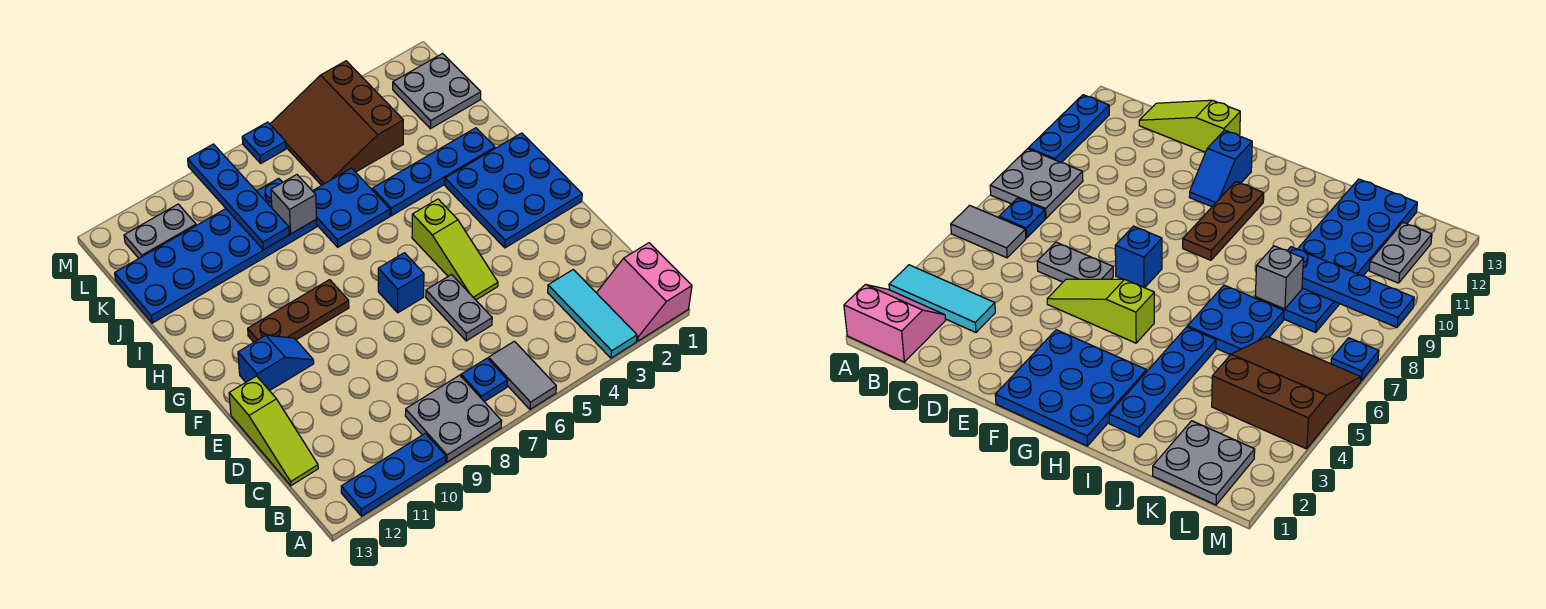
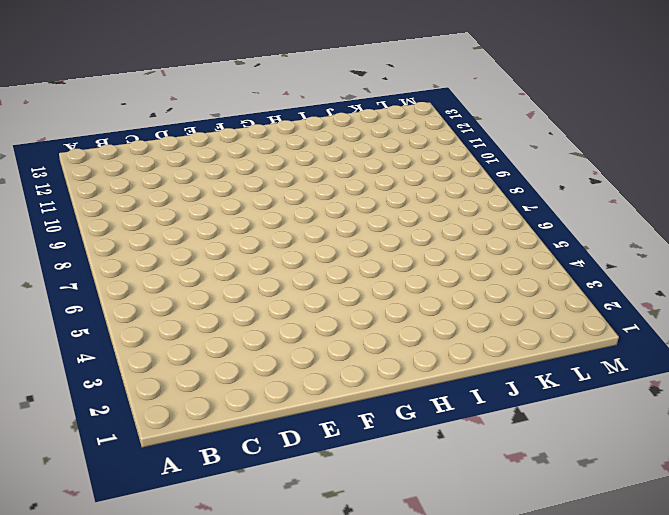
none -> pink 2x2 slope [597,243,692,341]
none -> cyan 1x3 tile [548,270,637,358]
none -> grey 1x2 tile [488,341,556,409]

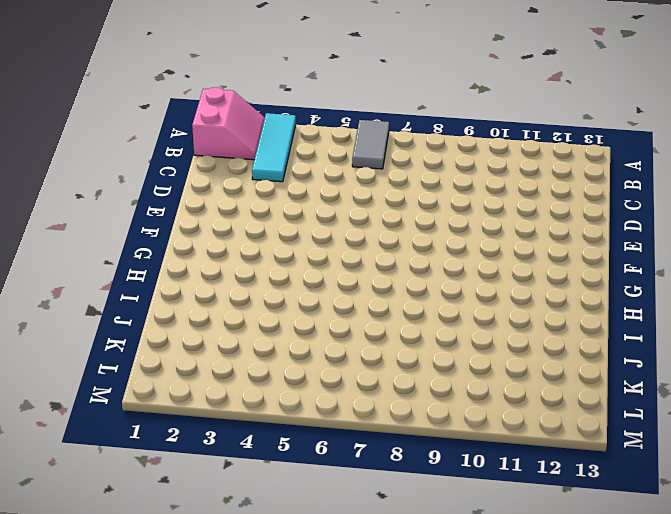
none -> grey 2x2 plate [405,375,502,462]
none -> blue 1x3 plate [341,433,446,516]
none -> blue 1x1 plate [461,358,508,402]

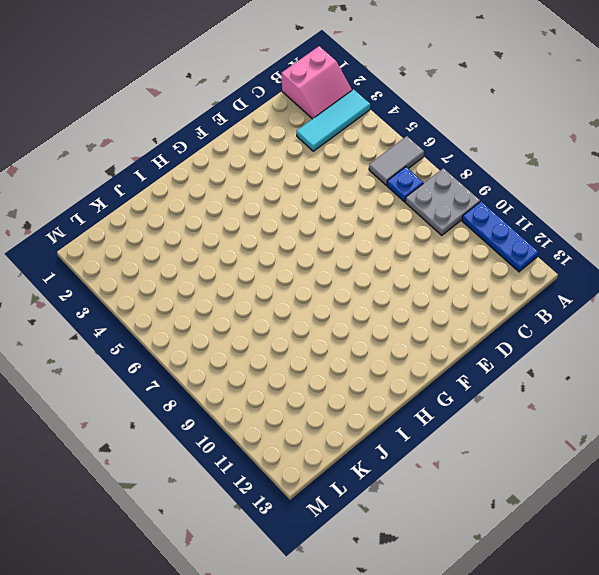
none -> lime 1x3 slope [229,376,318,485]
none -> grey 1x2 plate [426,275,492,341]
none -> lime 1x3 slope [412,199,498,300]

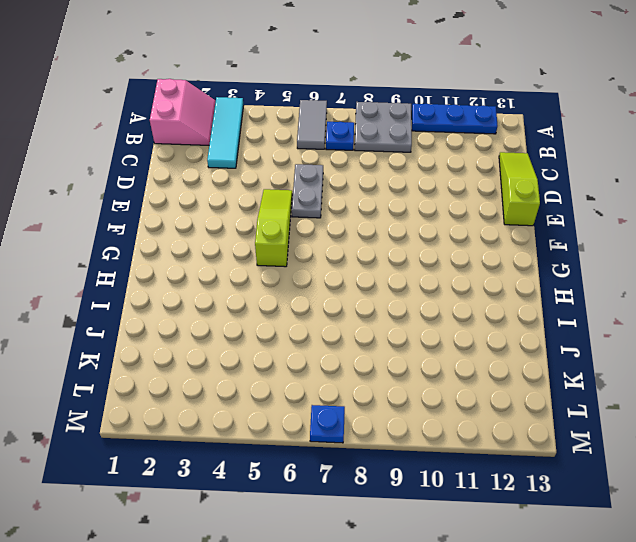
none -> blue 3x3 plate [445,133,582,248]
none -> blue 1x1 brick [378,253,424,313]
none -> blue 1x2 slope [238,335,314,391]

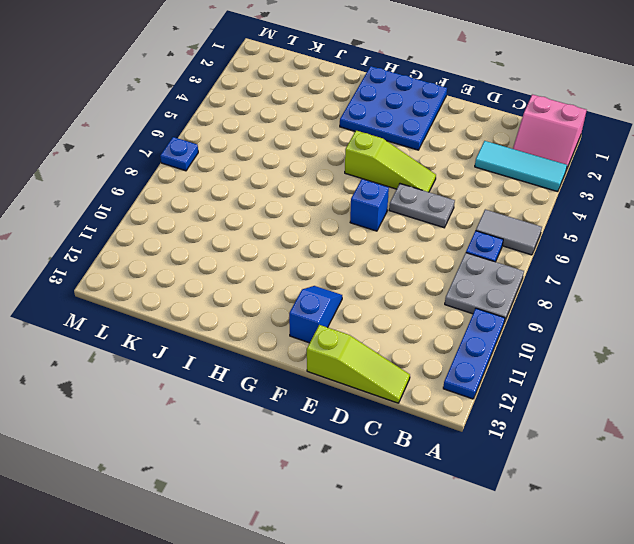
none -> brown 1x3 plate [248,280,349,342]
none -> blue 1x4 plate [372,128,495,216]
none -> blue 2x2 plate [313,168,390,247]

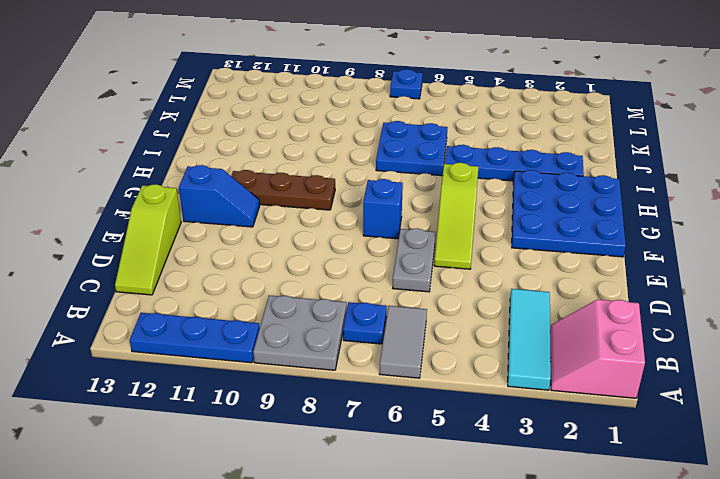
none -> blue 2x6 plate [115,178,317,323]
none -> grey 2x2 plate [393,54,481,129]
none -> brown 3x3 slope [270,61,403,185]

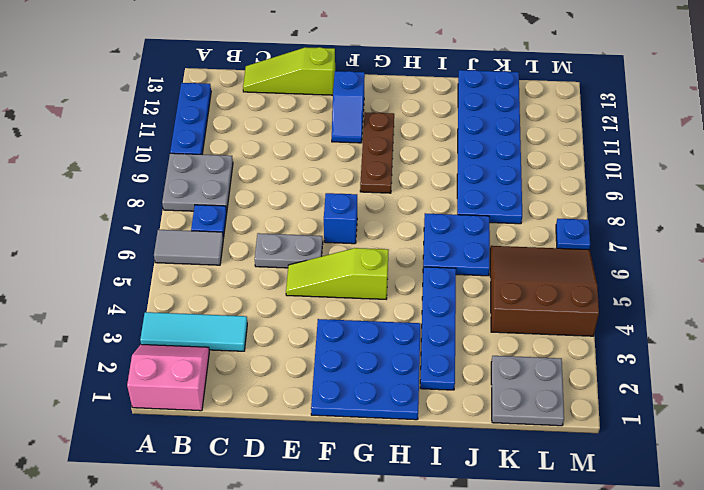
none -> grey 1x2 plate [124,204,196,258]
none -> grey 1x1 brick [271,175,317,234]
none -> blue 1x4 plate [188,144,289,250]

